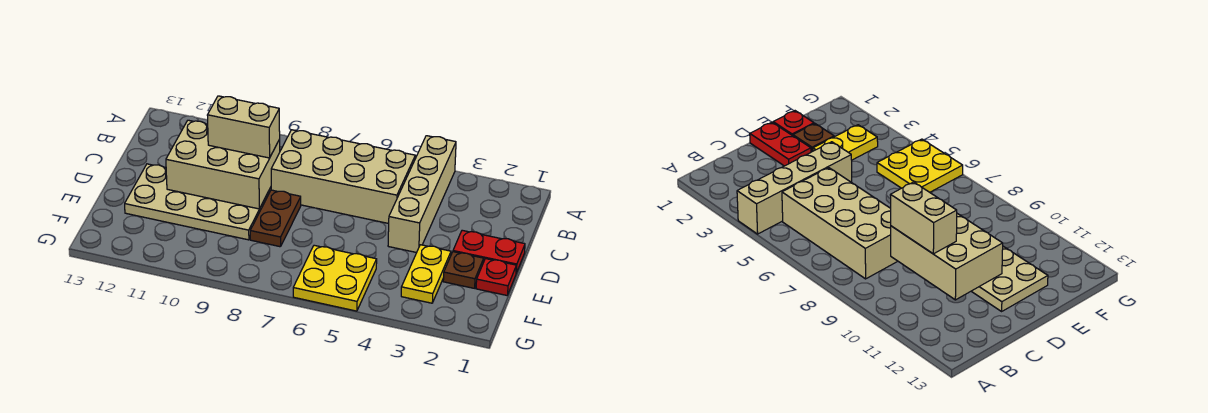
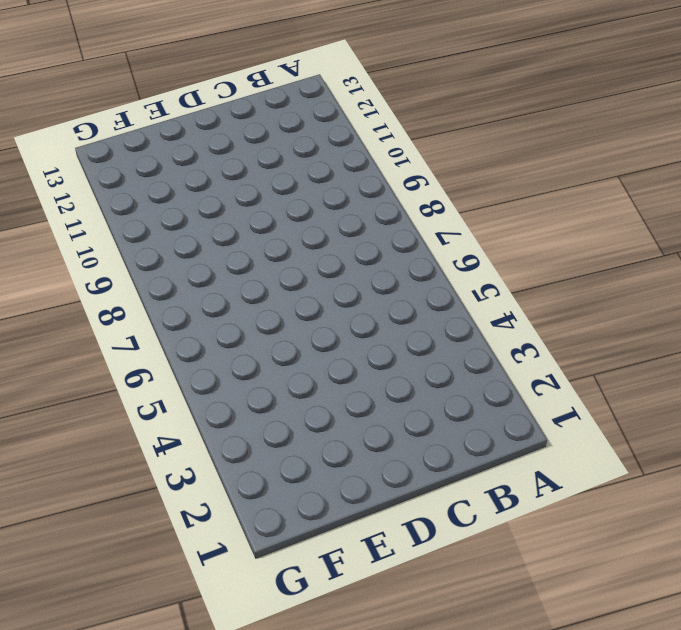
none -> tan 1x4 brick [388,136,456,253]
none -> tan 2x4 brick [271,130,415,224]

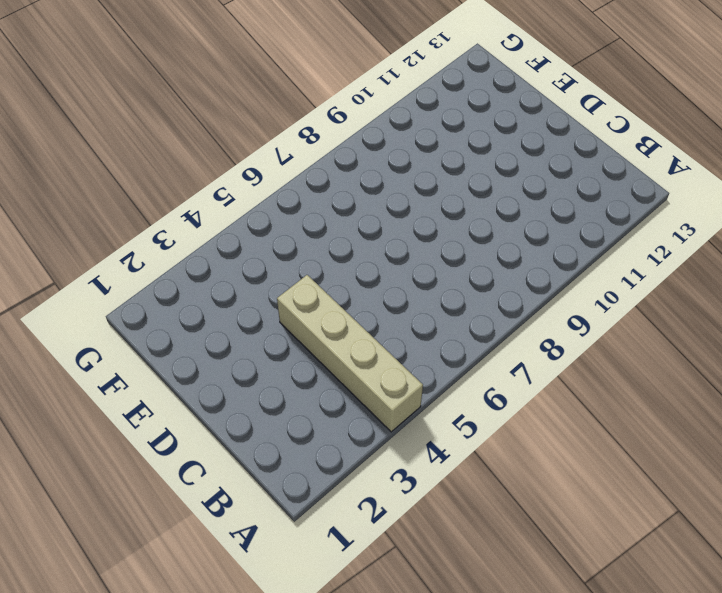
none -> tan 2x4 brick [271,130,415,224]
none -> red 1x2 plate [453,230,525,273]

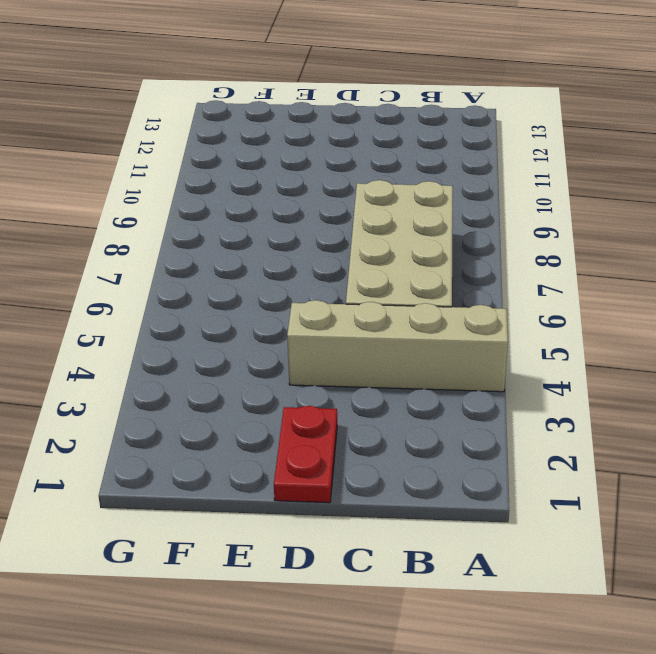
none -> brown 1x2 plate [250,190,301,247]
none -> tan 2x4 plate [125,164,269,240]

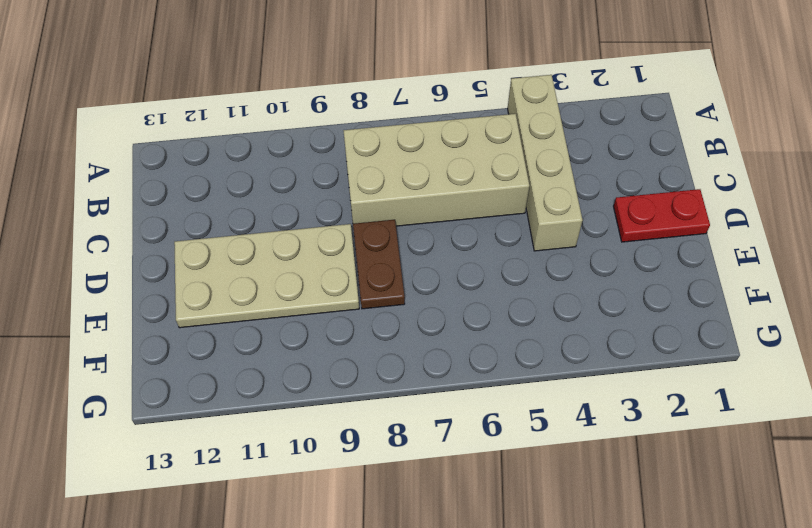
none -> red 1x1 plate [476,259,516,295]
none -> brown 1x1 plate [443,252,484,288]

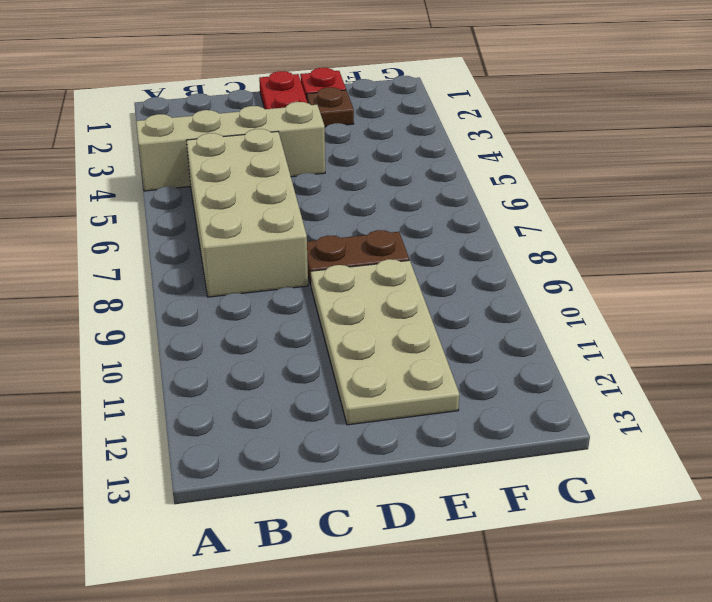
none -> yellow 1x2 plate [401,245,451,303]
none -> yellow 2x2 plate [293,245,377,311]

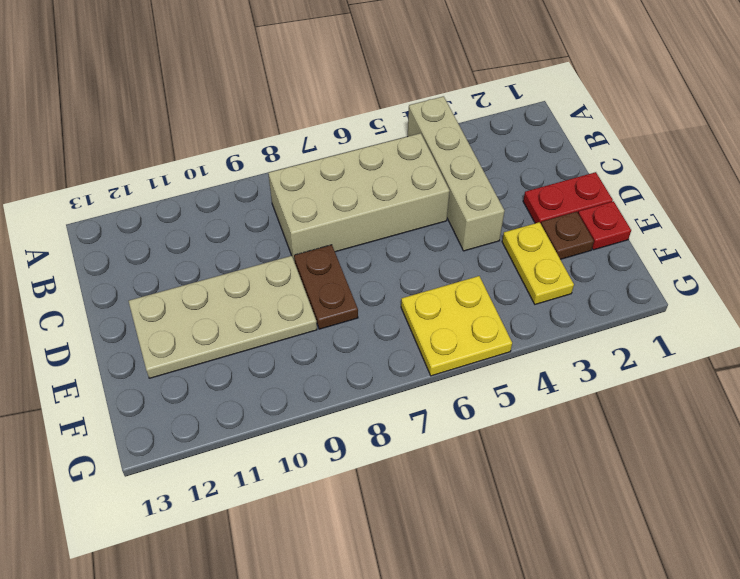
none -> tan 2x3 brick [166,120,280,209]
none -> tan 1x2 brick [207,96,280,158]

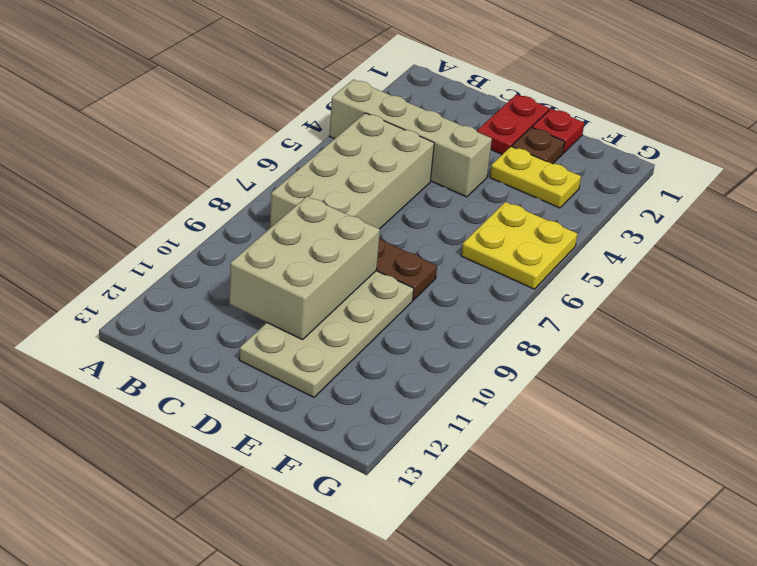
none -> tan 1x2 brick [207,96,280,158]

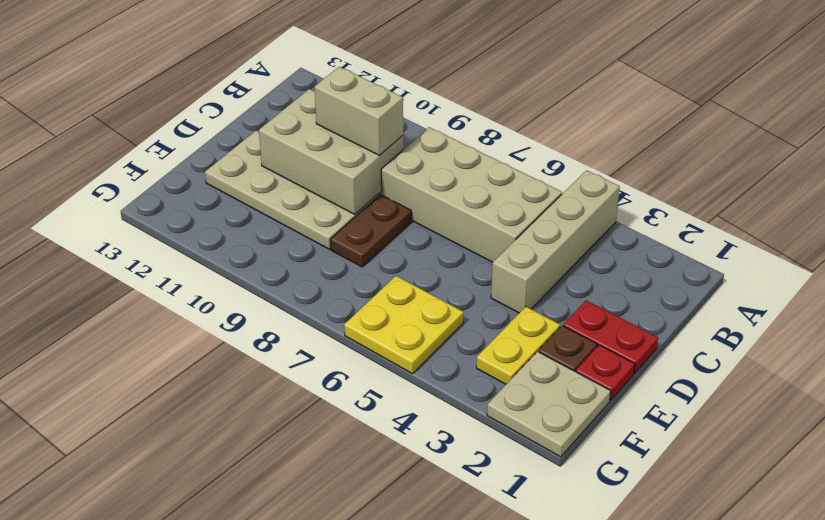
tan 2x2 plate [487,352,611,457] -> none

